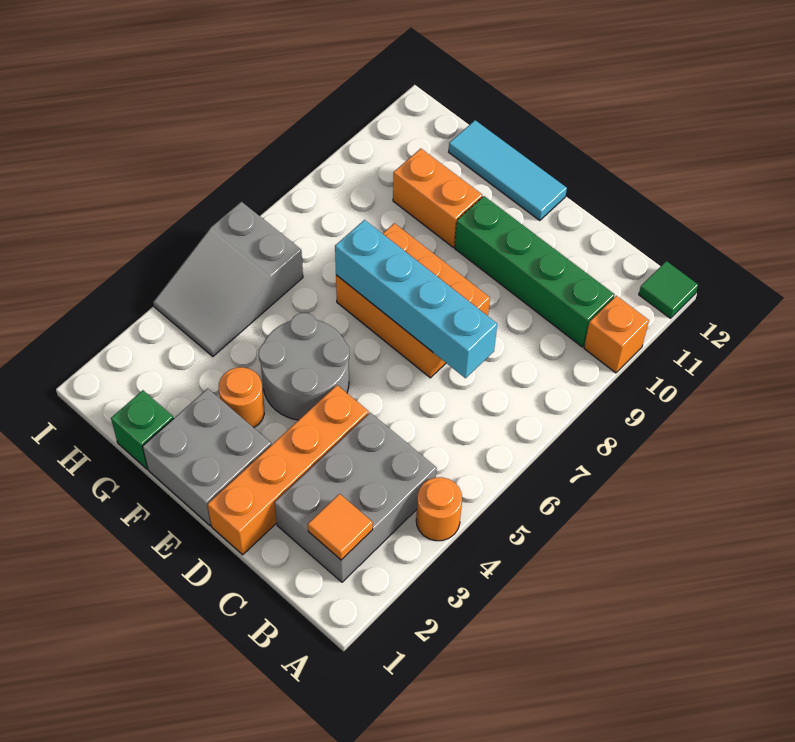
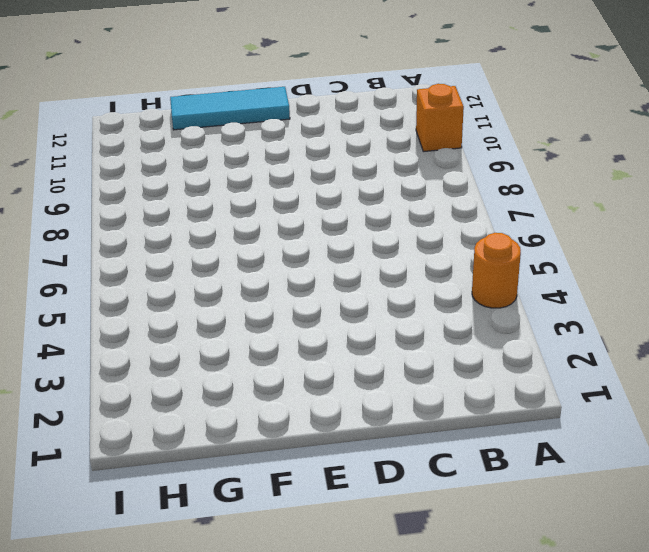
none -> green 1x1 tile [639,261,698,318]
none -> grey 2x3 brick [275,413,437,582]
none -> green 1x4 brick [455,196,614,347]

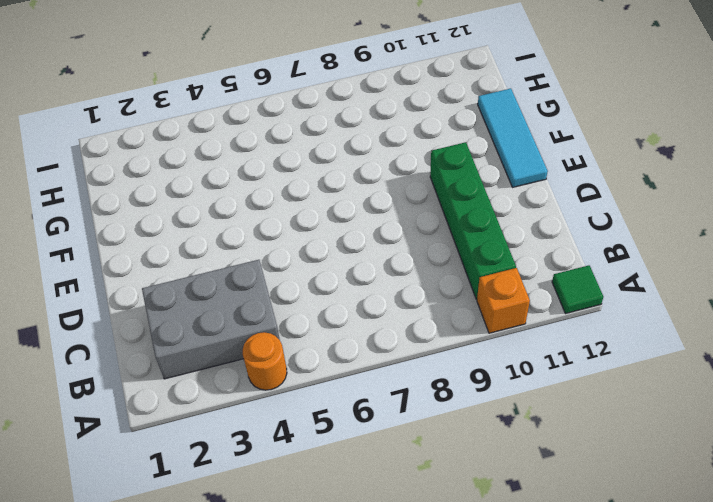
none -> orange 1x4 brick [208,385,369,555]
none -> orange 2x3 brick [336,223,490,378]
none -> grey 2x2 brick [143,389,271,526]

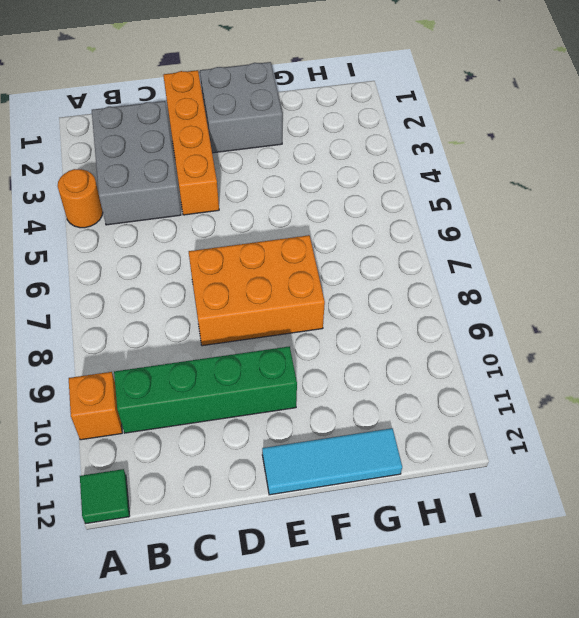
none -> grey 2x2 round brick [259,313,349,420]
none -> orange 1x1 round brick [219,367,264,428]
none -> orange 1x2 brick [393,149,482,247]

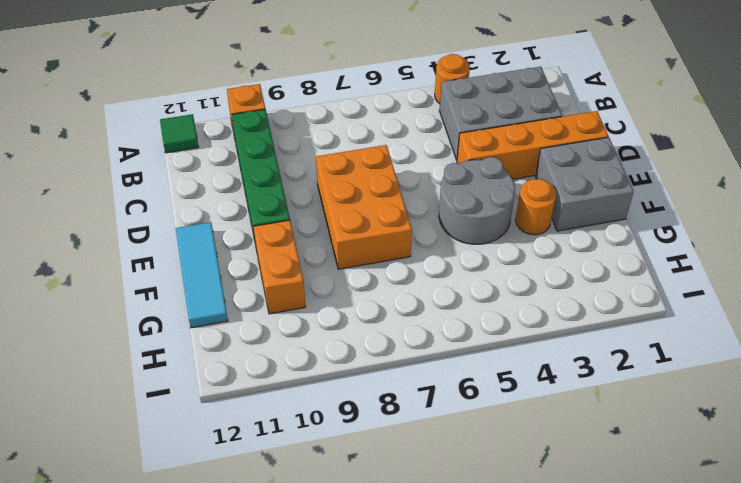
none -> green 1x1 brick [111,390,174,469]
none -> grey 2x3 slope [153,202,303,356]
none -> orange 1x1 tile [308,494,373,560]

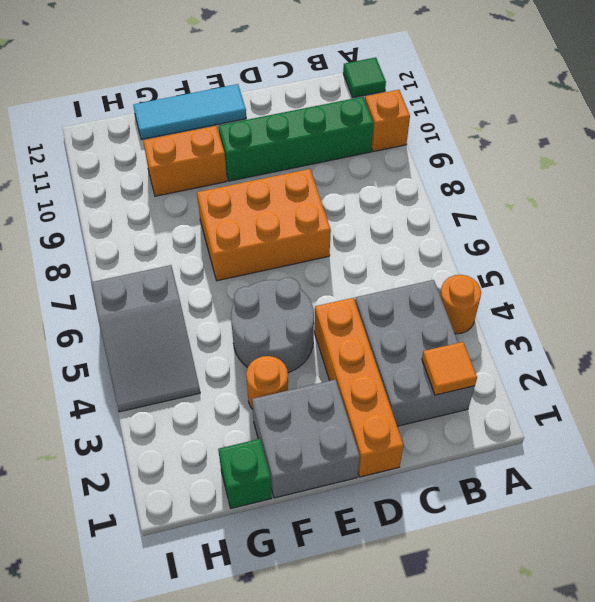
none -> cyan 1x4 brick [335,220,497,378]

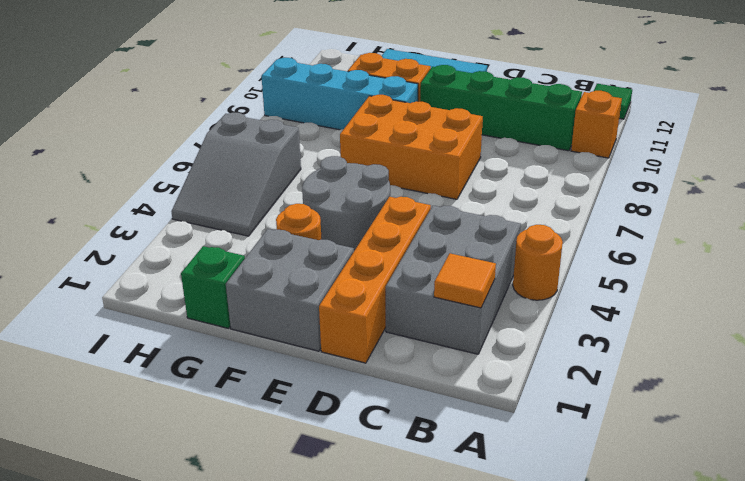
cyan 1x4 brick [261,58,418,130] -> cyan 1x4 brick moved to [335,220,497,378]

